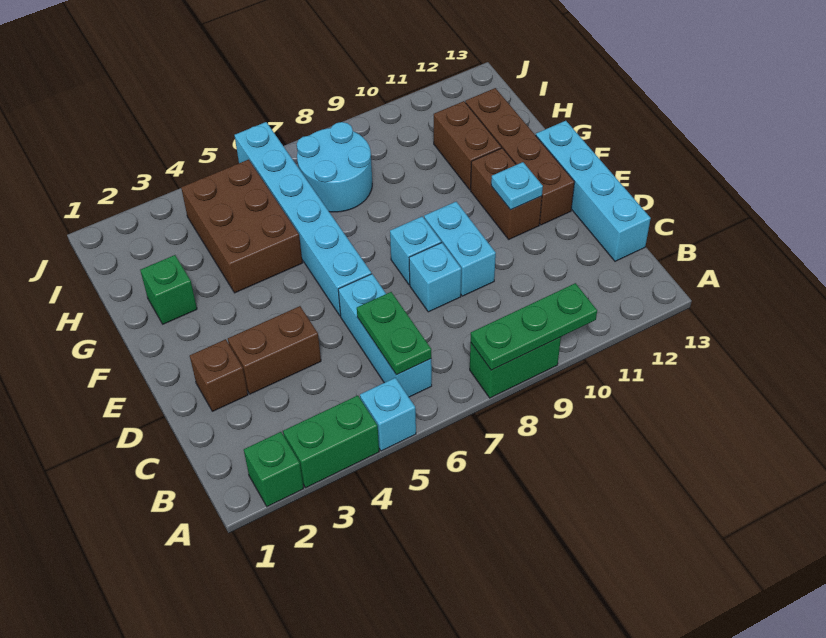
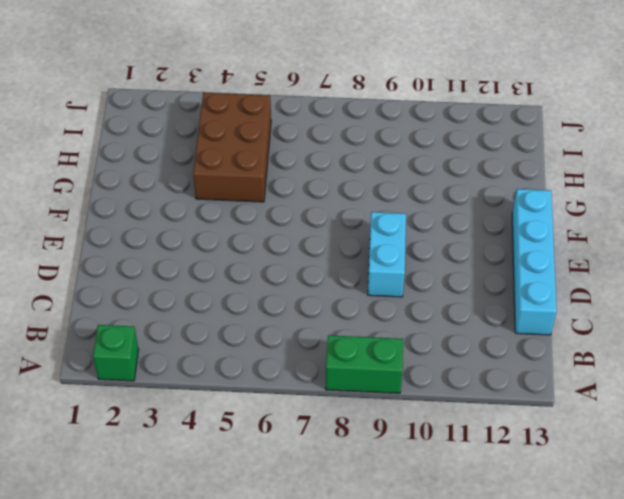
none -> green 1x2 brick [283,395,379,488]
none -> cyan 1x1 brick [360,378,416,451]
none -> cyan 1x3 brick [338,274,432,397]

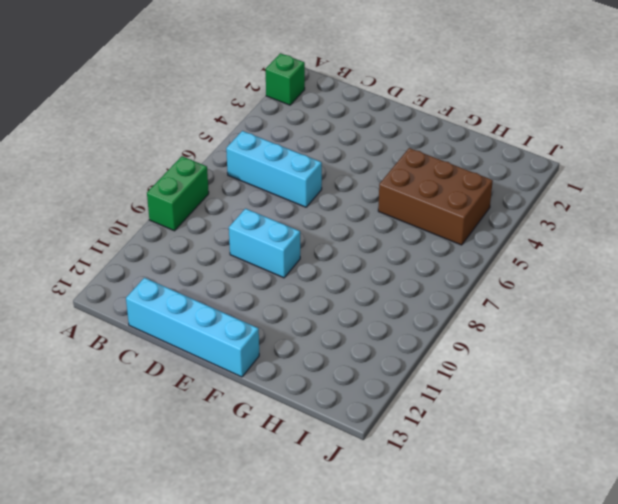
none -> green 1x2 brick [283,395,379,488]
none -> cyan 1x1 brick [360,378,416,451]
none -> brown 1x1 brick [190,339,248,411]

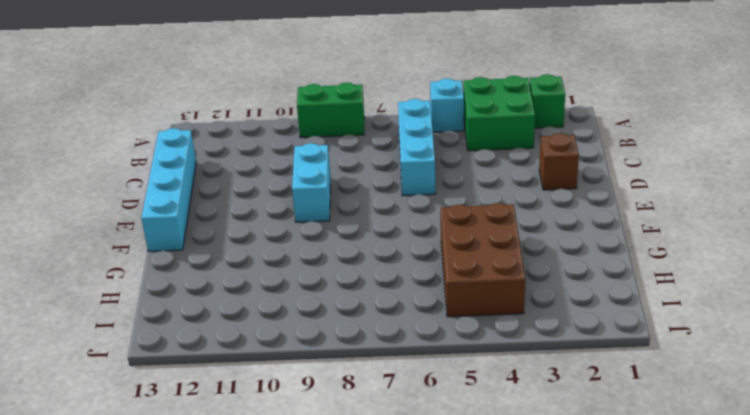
green 2x2 brick [463,76,535,151] -> green 1x2 brick [283,395,379,488]
none -> brown 1x2 brick [228,306,321,394]
none -> cyan 1x1 brick [409,243,461,312]
none -> cyan 1x6 brick [234,122,371,316]

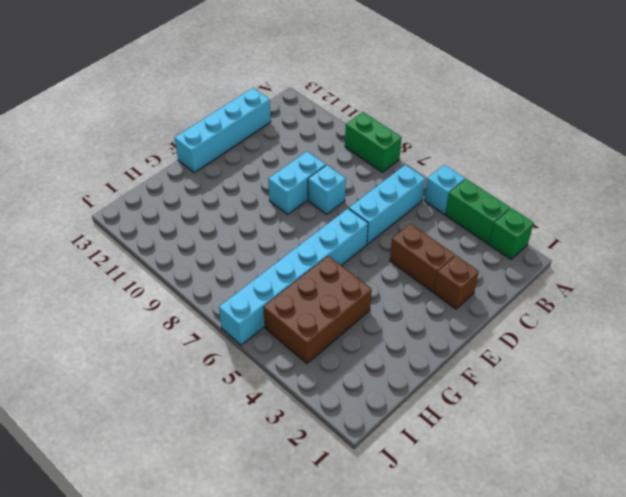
none -> cyan 1x1 brick [390,216,441,285]
none -> brown 1x2 brick [471,148,542,239]
none -> brown 1x4 brick [465,88,574,225]

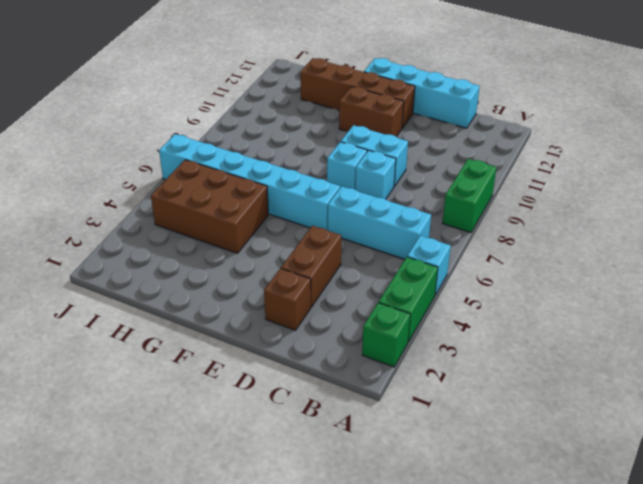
none -> green 1x1 brick [140,255,197,324]
none -> brown 1x2 brick [434,101,501,190]
none -> cyan 2x2 round brick [297,122,372,212]

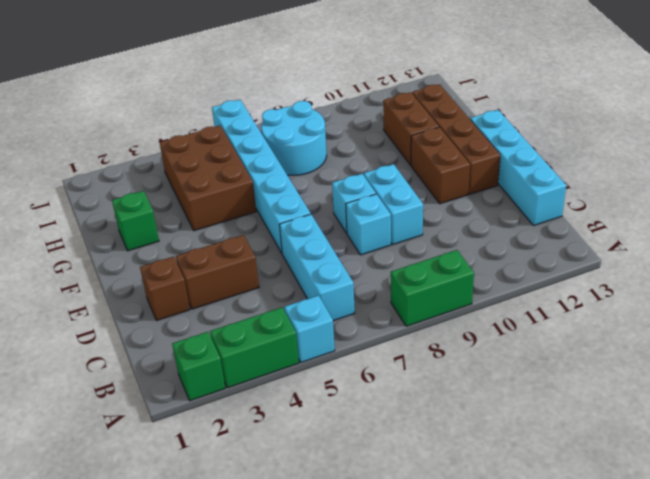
none -> green 1x3 plate [471,283,597,370]
none -> green 1x2 plate [357,292,431,375]
none -> cyan 1x1 plate [491,162,543,210]

